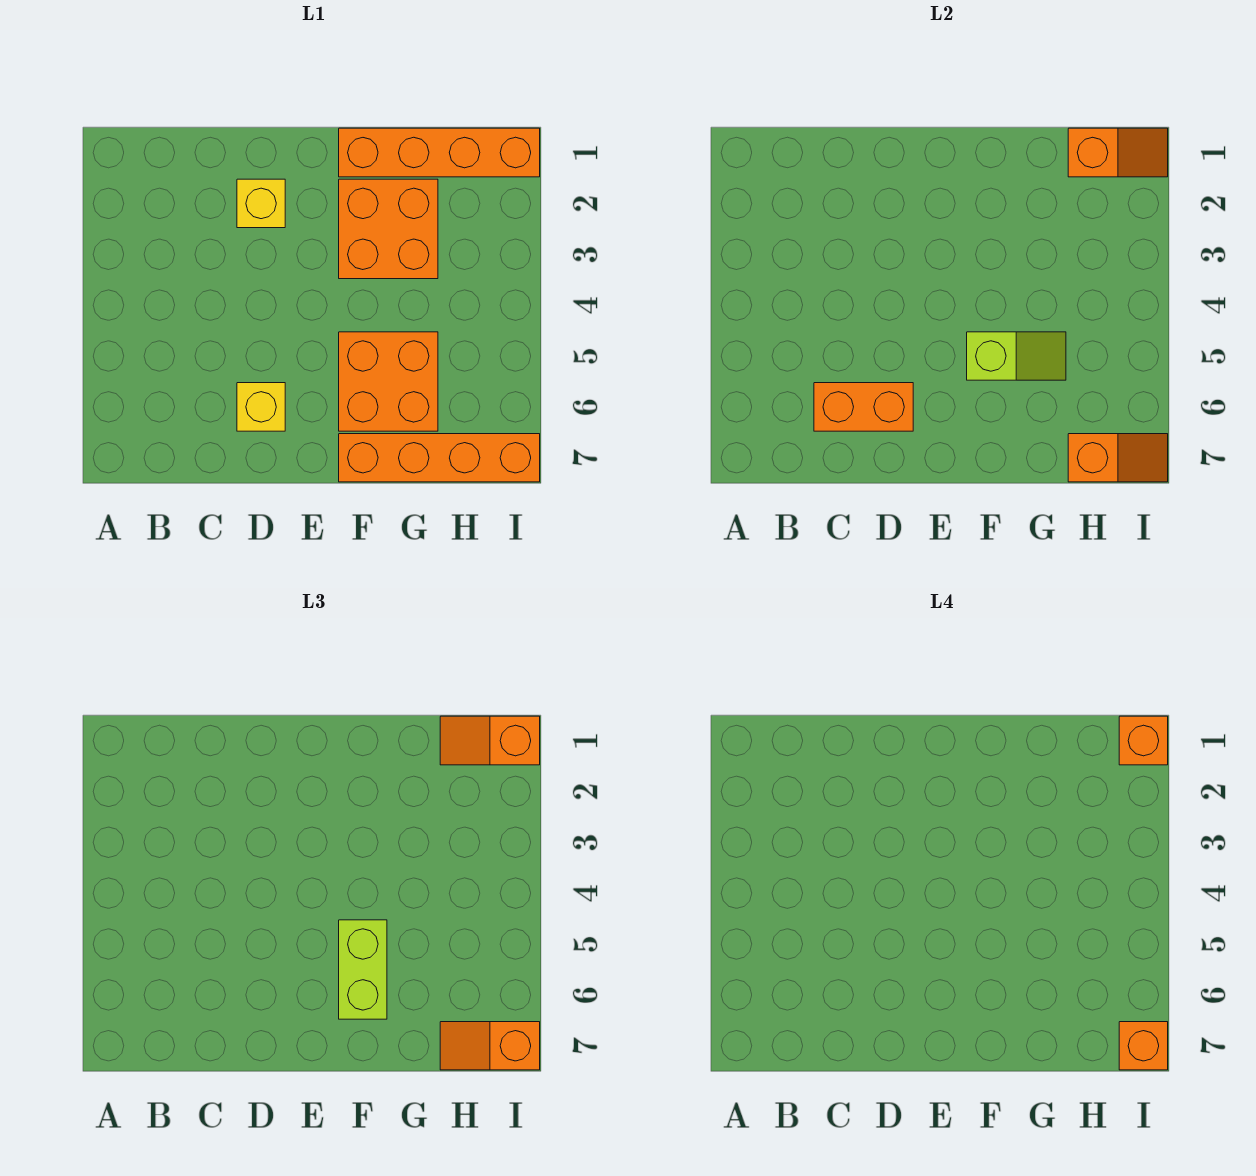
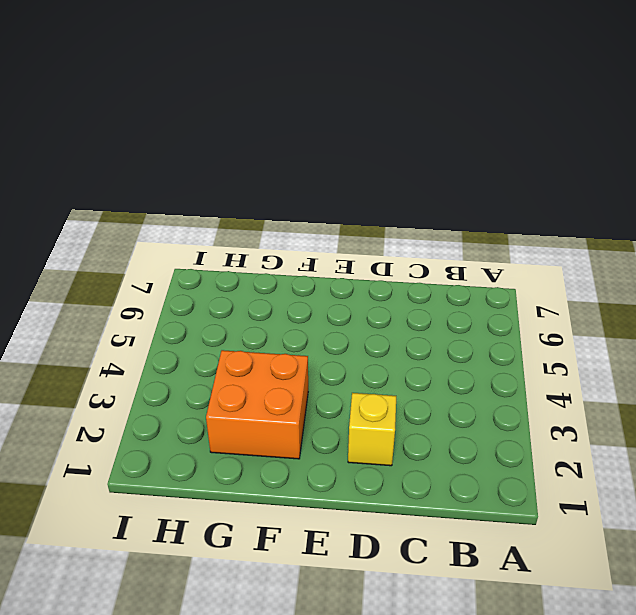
none -> yellow 1x1 brick [237,383,285,431]
none -> orange 1x4 brick [339,128,540,177]
none -> orange 2x2 brick [339,332,438,431]

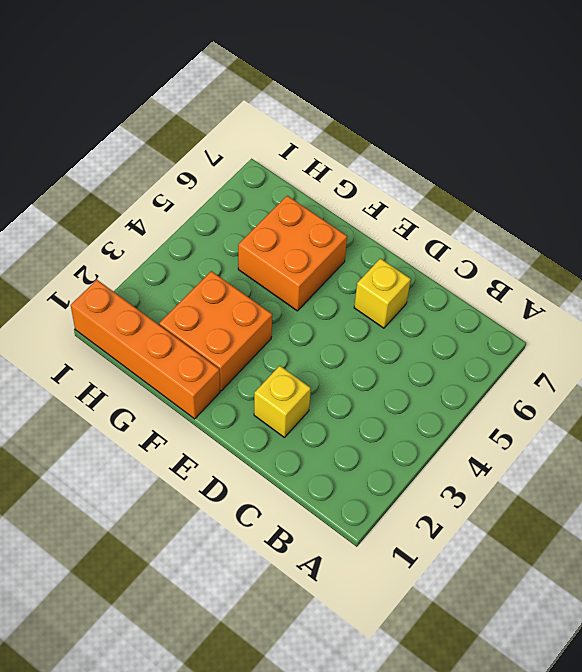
none -> orange 1x4 brick [339,434,540,482]
none -> orange 1x2 brick [814,383,913,431]
none -> lime 1x2 slope [967,332,1066,380]

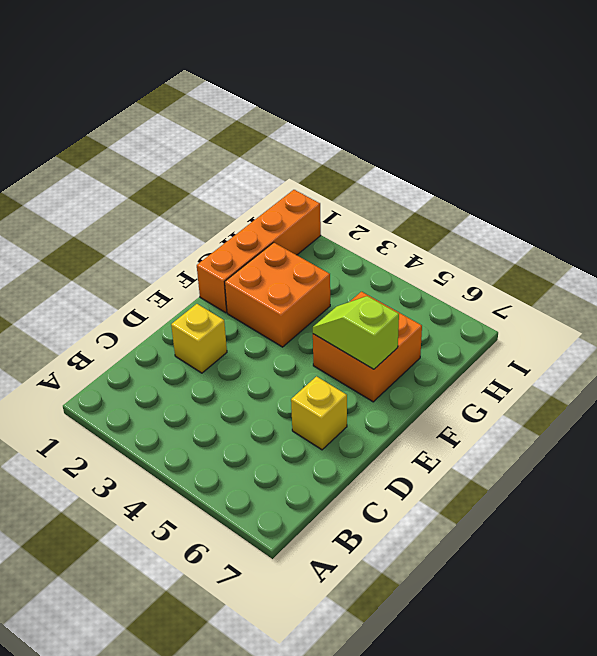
lime 1x2 slope [313,296,399,369] -> lime 1x2 slope turned to [967,332,1066,380]
none -> orange 1x4 brick [339,434,540,482]
none -> orange 1x2 brick [814,383,913,431]
none -> orange 1x2 slope [1068,128,1168,177]

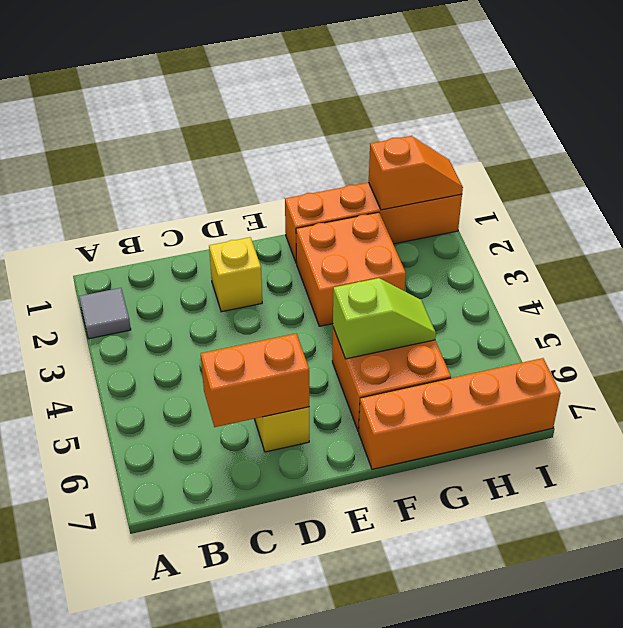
grey 1x1 tile [79,288,131,339] -> none
none -> orange 1x2 slope [1068,434,1168,482]
none -> lime 1x2 brick [339,920,387,1019]
none -> orange 1x2 slope [440,716,540,765]

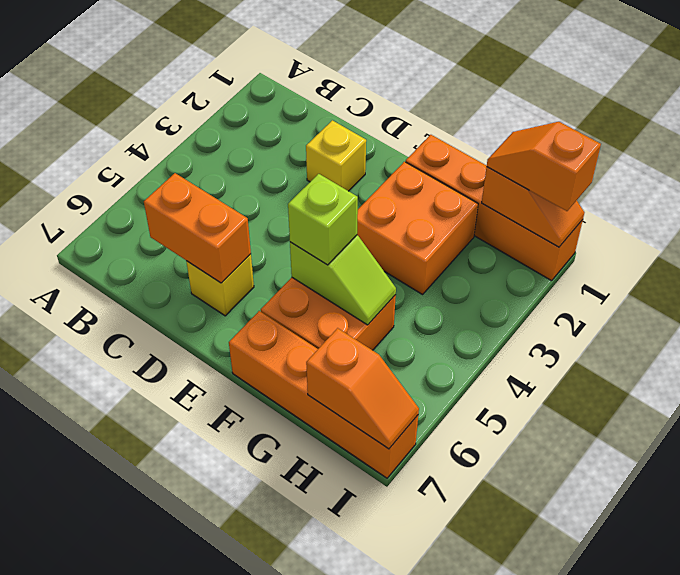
lime 1x1 brick [288,174,358,265] -> lime 1x2 brick [339,920,387,1019]
none -> orange 1x2 slope [440,1022,540,1070]
none -> orange 1x1 brick [1119,716,1168,765]
none -> orange 1x1 brick [1119,1022,1168,1070]

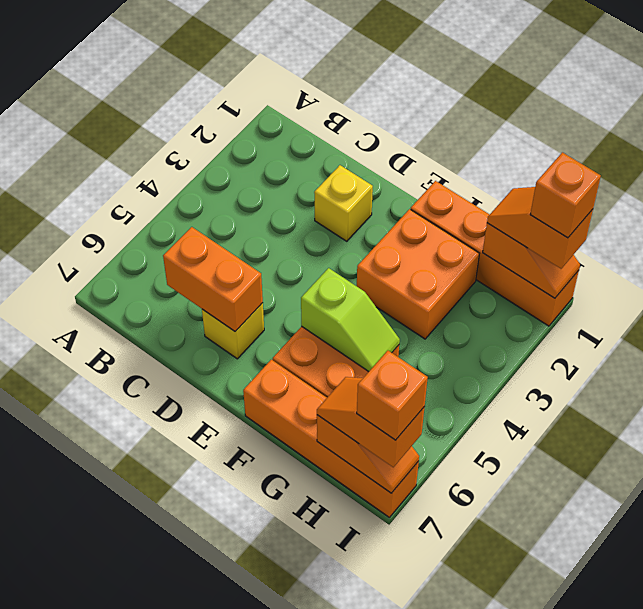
none -> lime 1x2 brick [339,920,387,1019]

